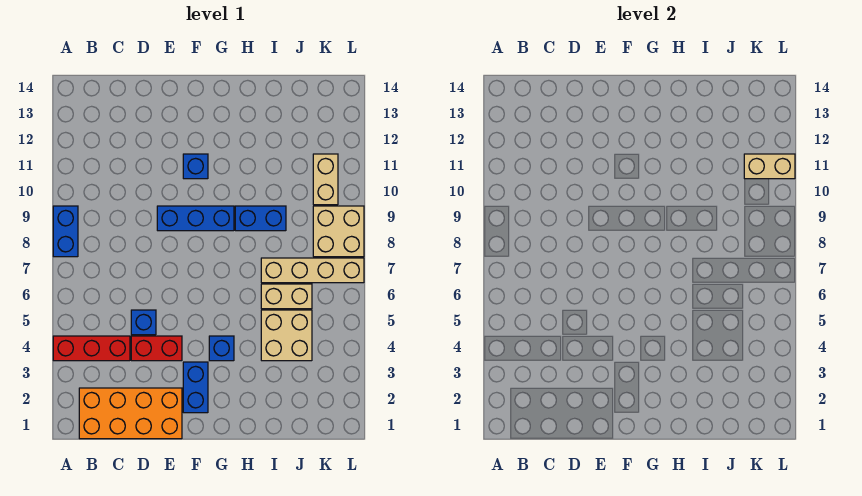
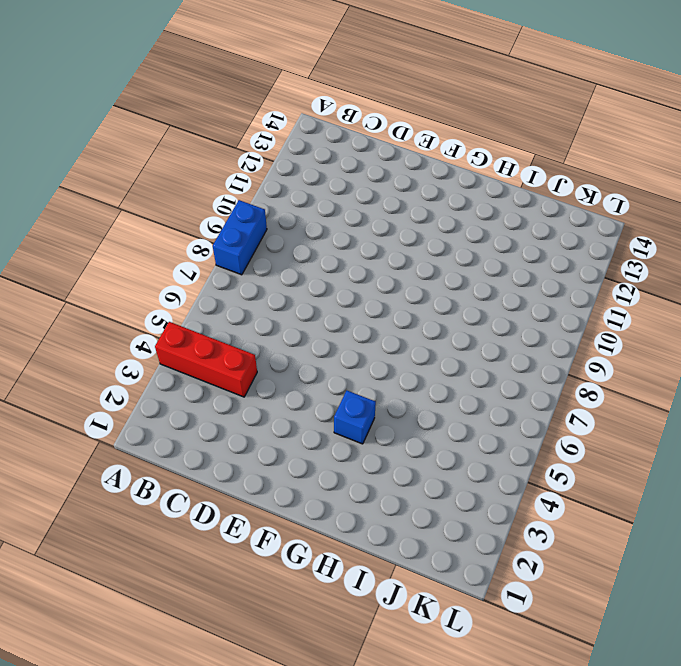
none -> orange 2x4 brick [79,388,182,439]
none -> red 1x2 brick [131,336,182,361]
none -> blue 1x1 brick [131,310,156,335]

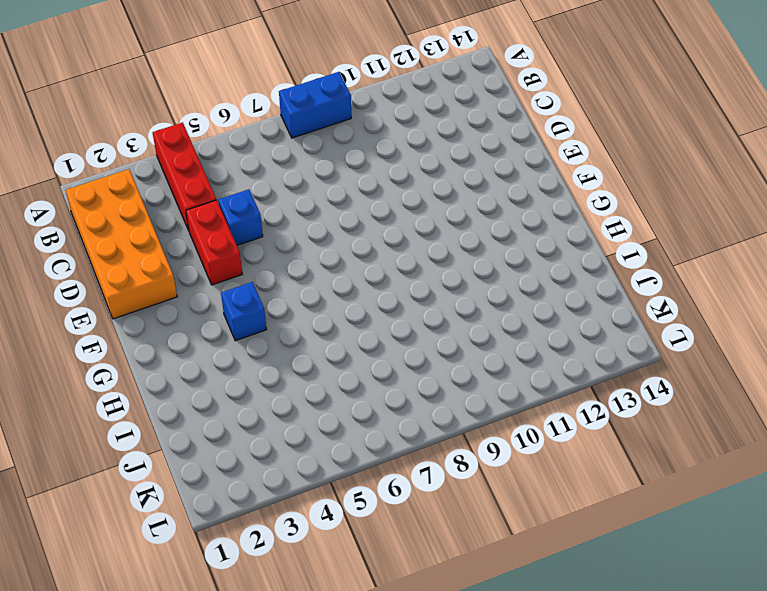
none -> blue 1x3 brick [157,206,234,231]
none -> blue 1x2 brick [183,362,208,413]
none -> blue 1x1 brick [183,154,208,179]

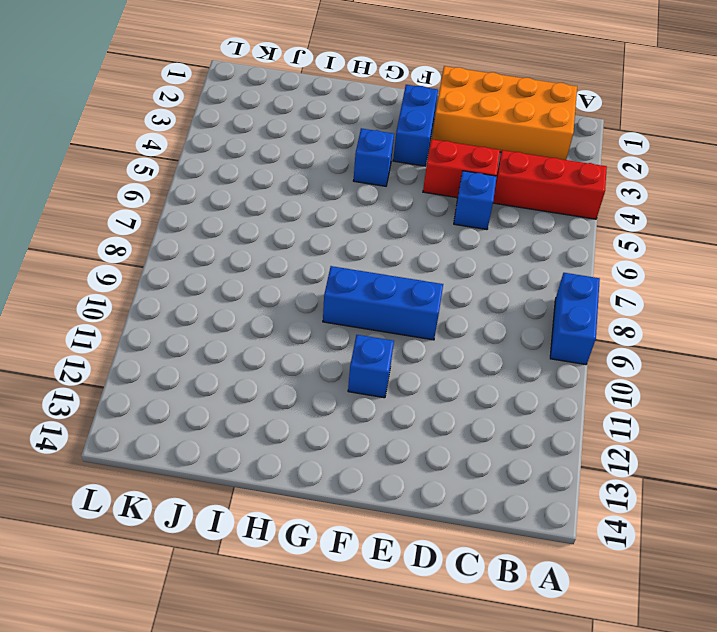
none -> blue 1x2 brick [235,206,286,231]
none -> tan 2x2 brick [261,310,312,361]
none -> tan 1x2 brick [261,284,312,309]

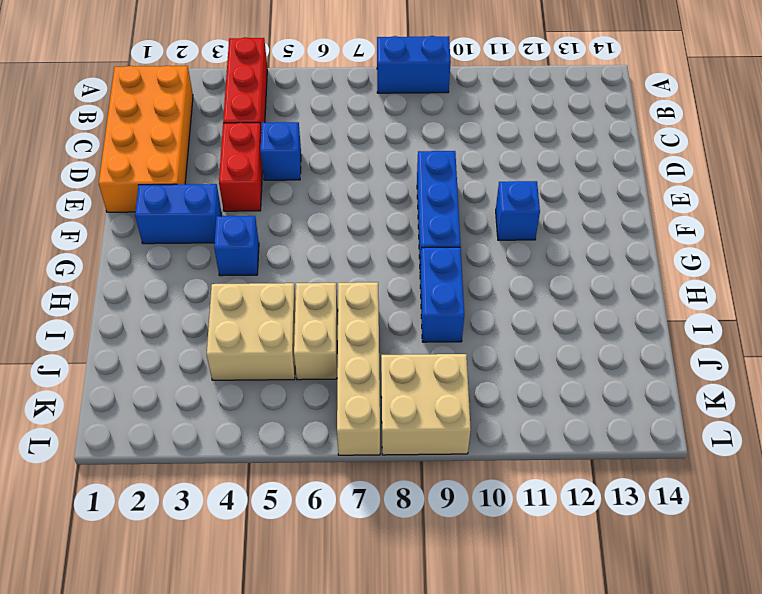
none -> tan 1x2 brick [313,154,338,205]
none -> tan 1x2 brick [744,154,795,179]

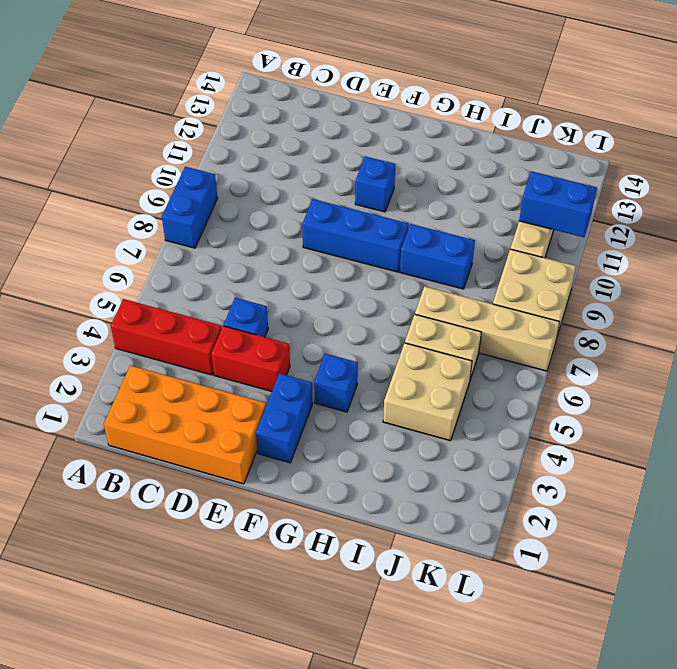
blue 1x2 brick [519,171,597,237] -> tan 1x2 brick [744,154,795,179]

